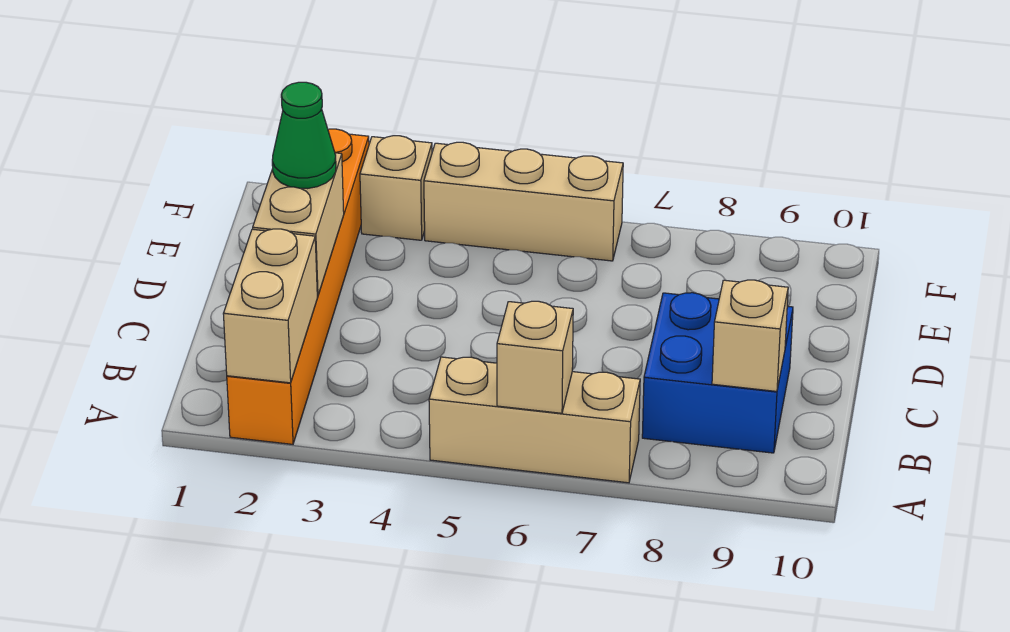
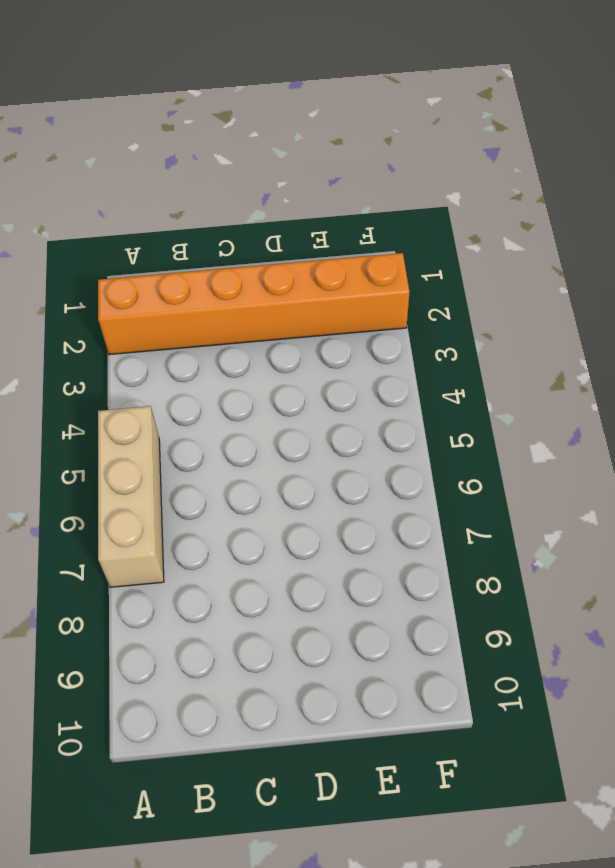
none -> blue 2x2 brick [642,293,793,453]
none -> tan 1x1 brick [360,136,432,240]

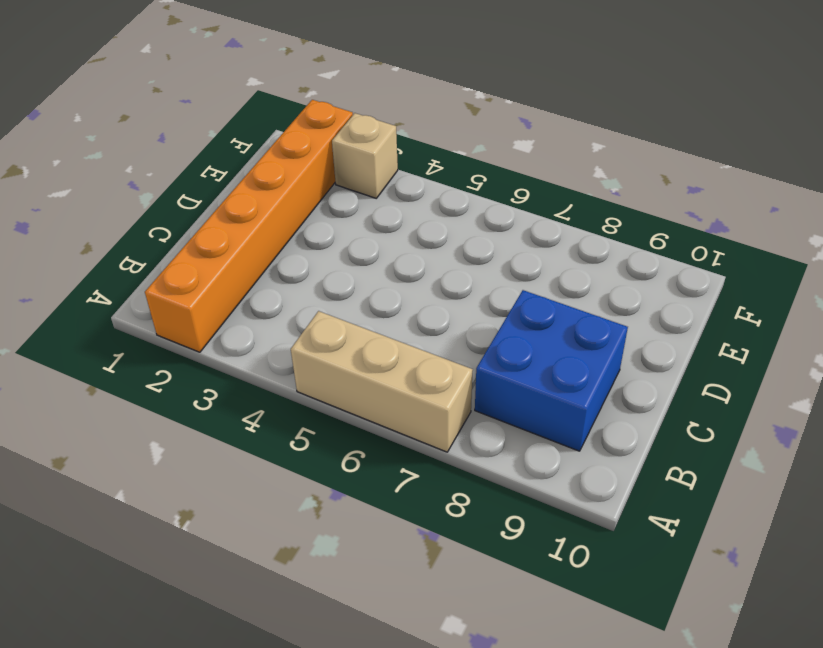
none -> tan 1x3 brick [424,142,623,261]
none -> tan 1x2 brick [223,229,317,383]

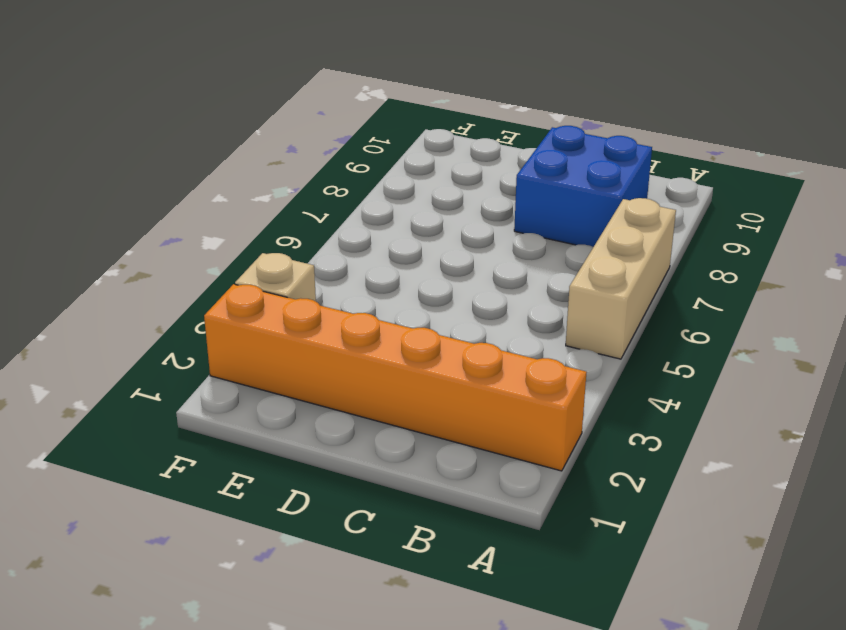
none -> tan 1x3 brick [424,142,623,261]
none -> tan 1x2 brick [223,229,317,383]

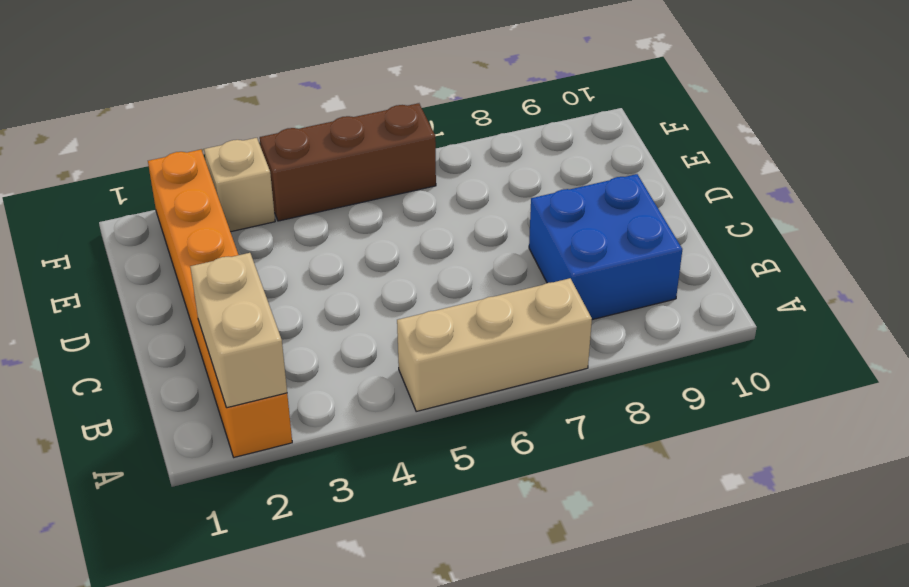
brown 1x3 brick [260,103,436,221] -> tan 1x3 brick [424,142,623,261]
none -> tan 1x1 brick [497,301,573,413]
none -> tan 1x1 brick [712,280,788,391]

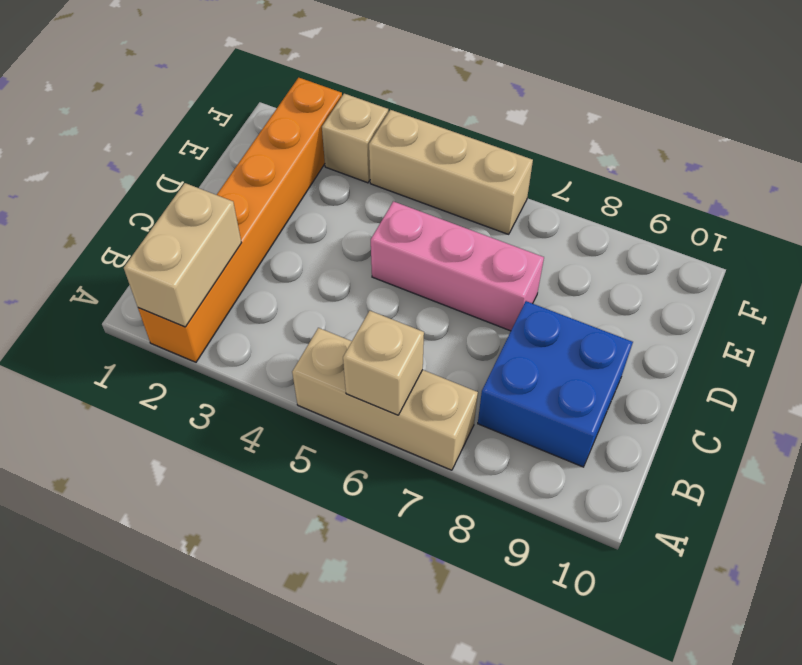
pink 1x3 brick [371,201,544,331] -> none
none -> tan 1x1 brick [712,280,788,391]
none -> tan 1x2 brick [253,153,344,296]

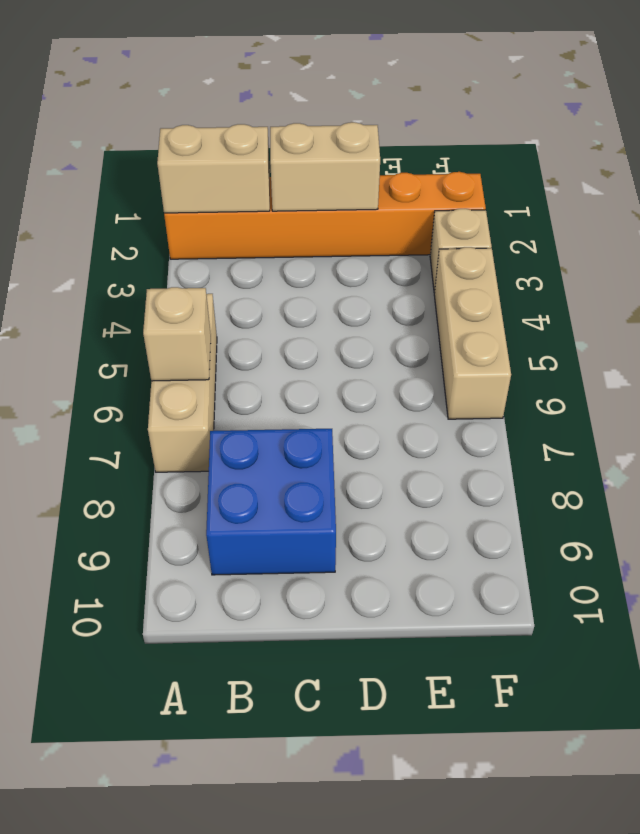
none -> tan 1x1 brick [712,280,788,391]
none -> green 1x1 cone [272,82,336,189]

